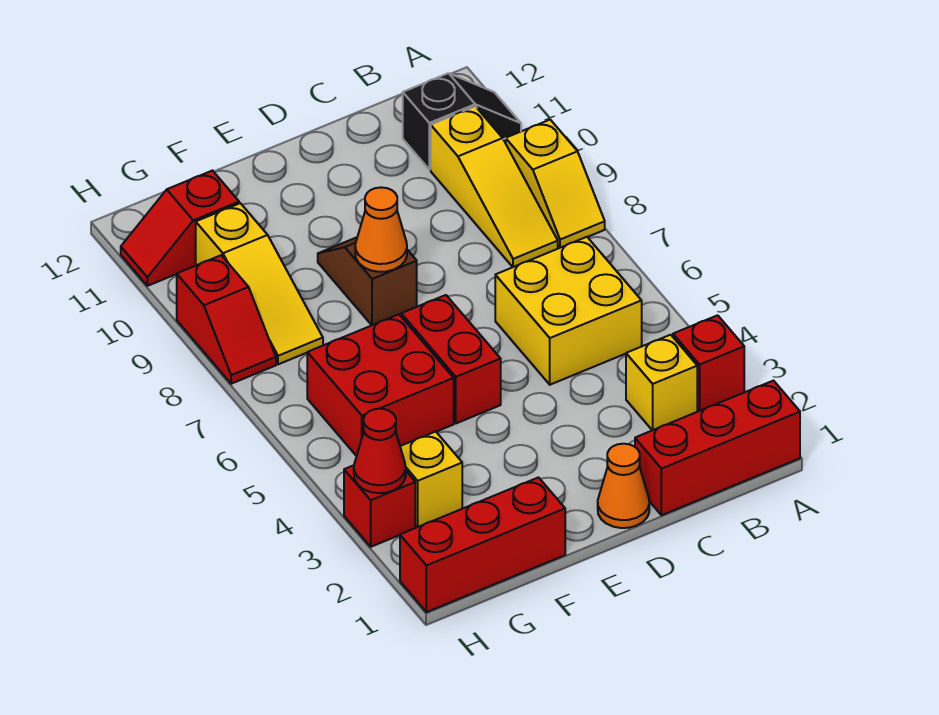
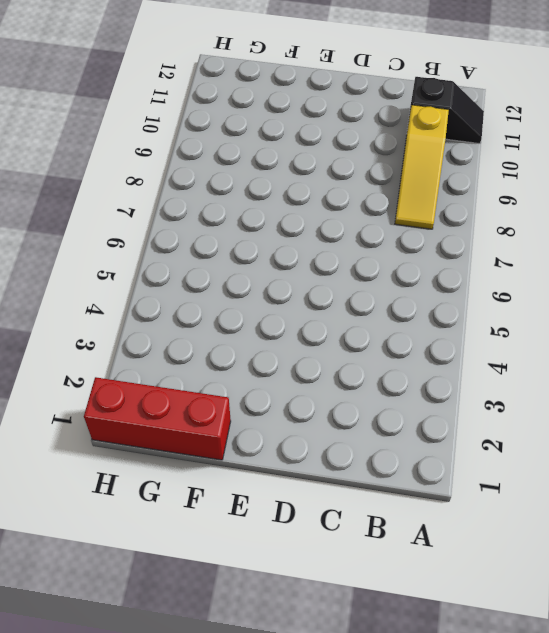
none -> red 1x3 brick [635,381,800,515]
none -> red 1x1 brick [673,315,744,411]
none -> yellow 1x2 slope [506,120,605,248]

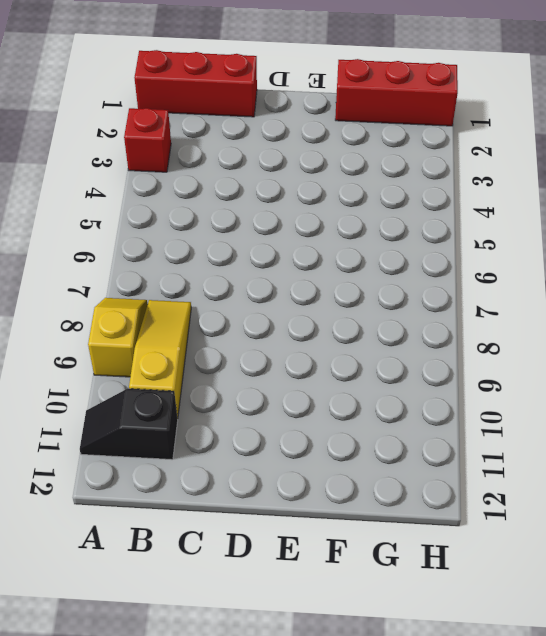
none -> yellow 1x1 brick [626,335,697,430]
none -> yellow 2x2 brick [495,237,642,385]
none -> orange 1x1 cone [598,444,649,528]

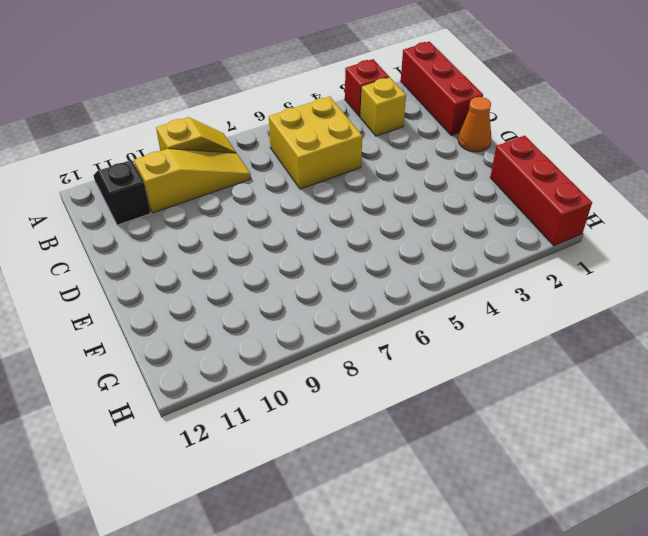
none -> red 1x2 brick [401,295,501,423]
none -> brown 1x2 slope [318,237,417,325]
none -> red 2x2 brick [307,314,454,456]

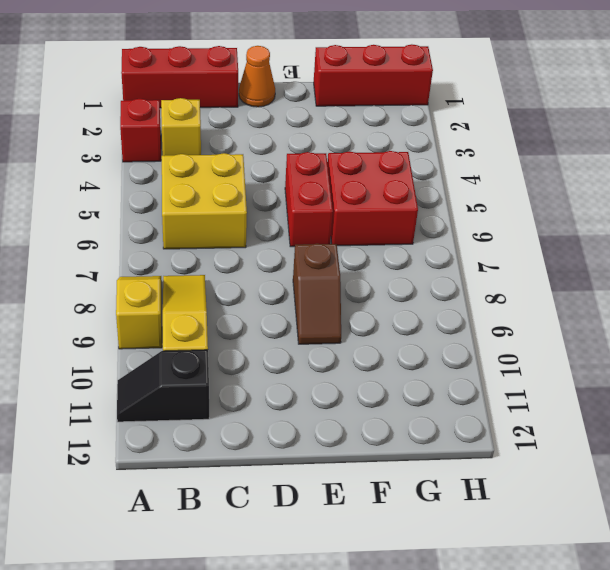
none -> yellow 1x1 brick [400,432,462,527]
none -> yellow 1x3 slope [196,203,323,364]
none -> red 1x2 slope [121,171,239,286]

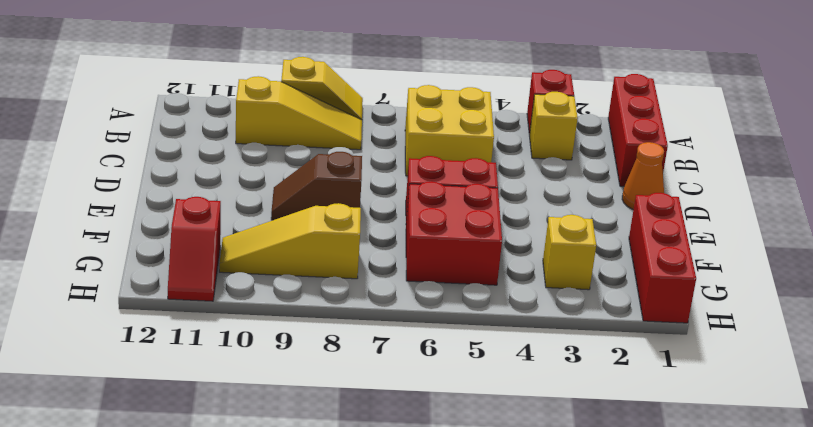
yellow 1x3 slope [219,203,361,279] -> yellow 1x3 slope turned to [196,203,323,364]
none -> black 1x2 slope [403,73,521,170]
none -> red 1x1 brick [344,465,415,547]
none -> red 1x2 slope [177,255,276,384]

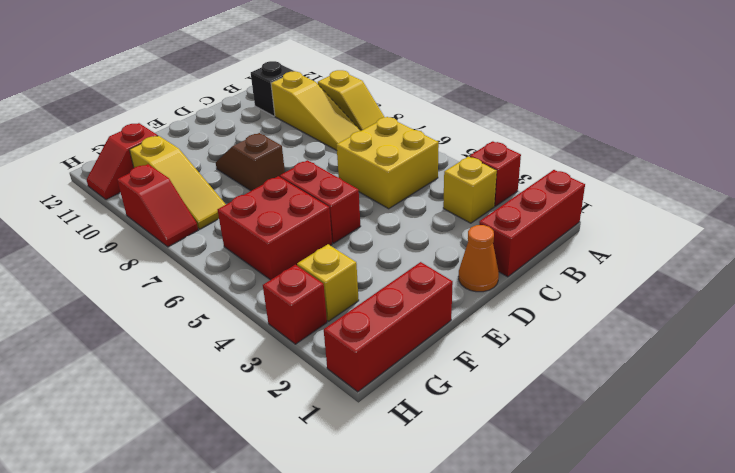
none -> orange 1x1 cone [355,187,407,272]
none -> red 1x1 cone [354,409,406,493]

